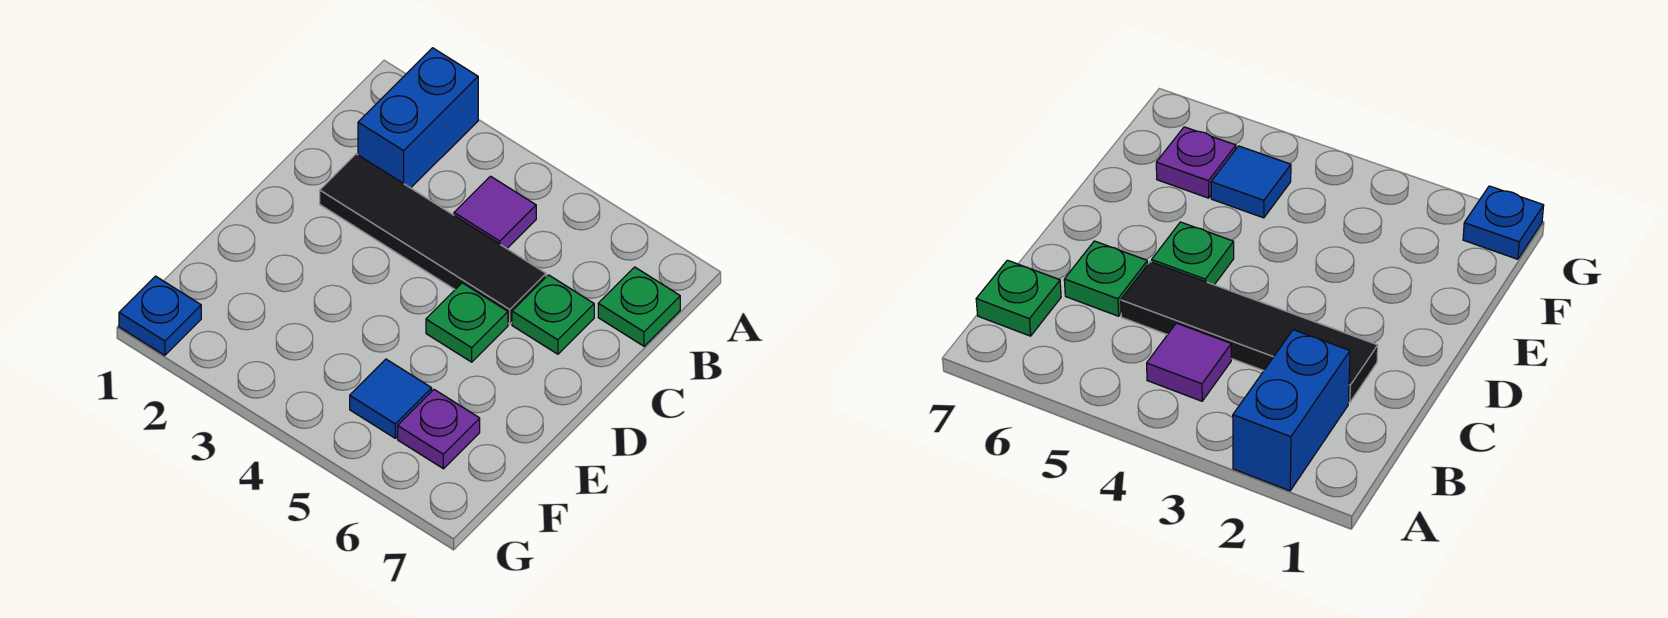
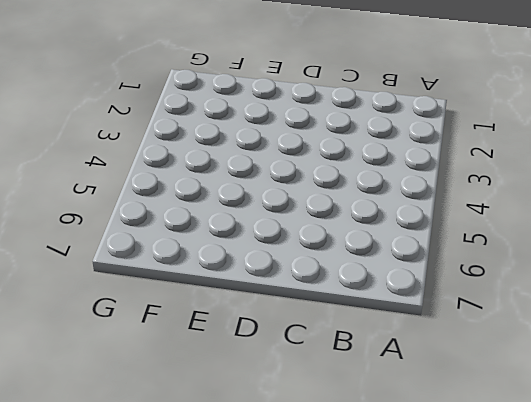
none -> blue 1x2 brick [358,48,478,188]
none -> purple 1x1 tile [454,176,536,248]

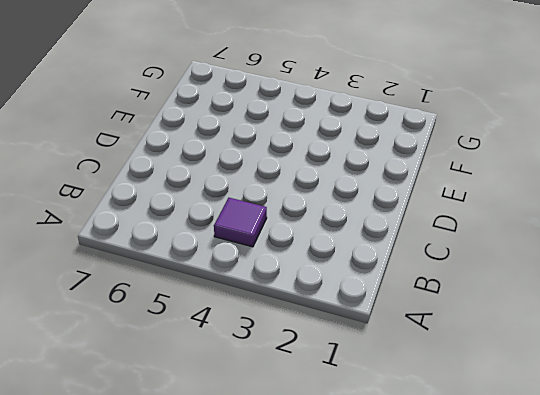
none -> blue 1x2 brick [358,48,478,188]
none -> green 1x1 plate [598,267,680,346]

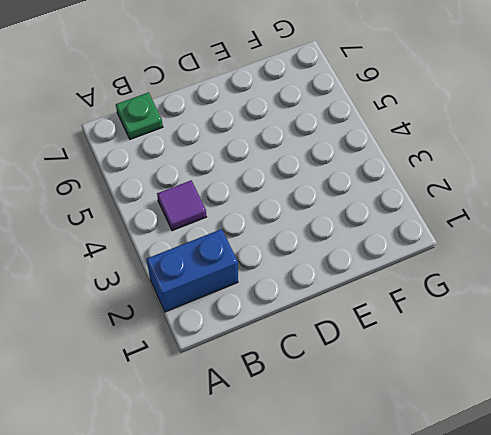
none -> black 1x4 tile [320,154,546,324]
none -> green 1x1 plate [512,275,594,354]

